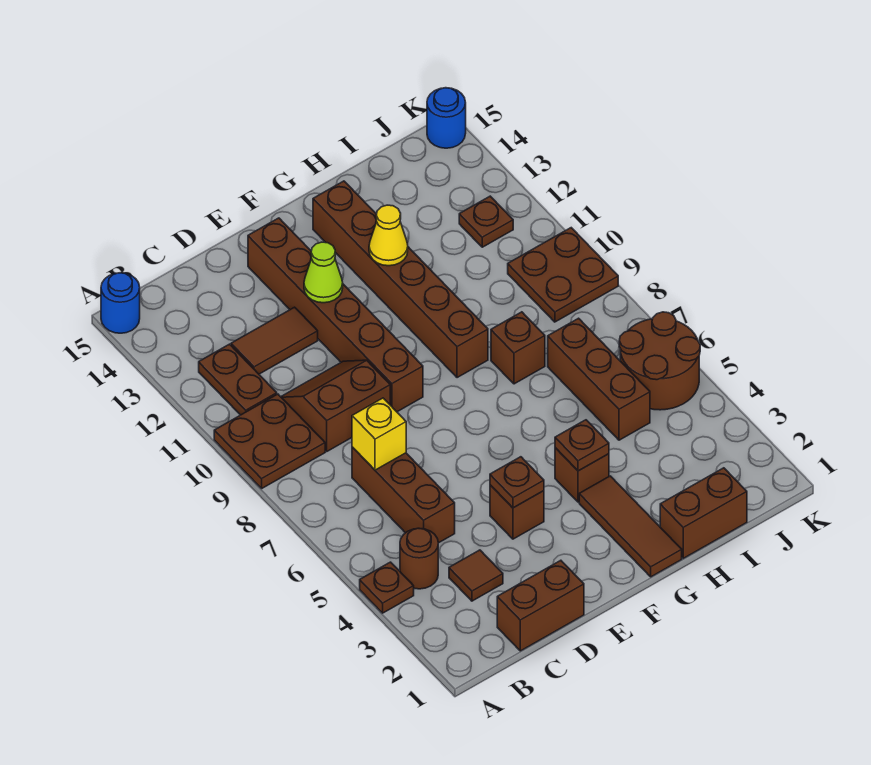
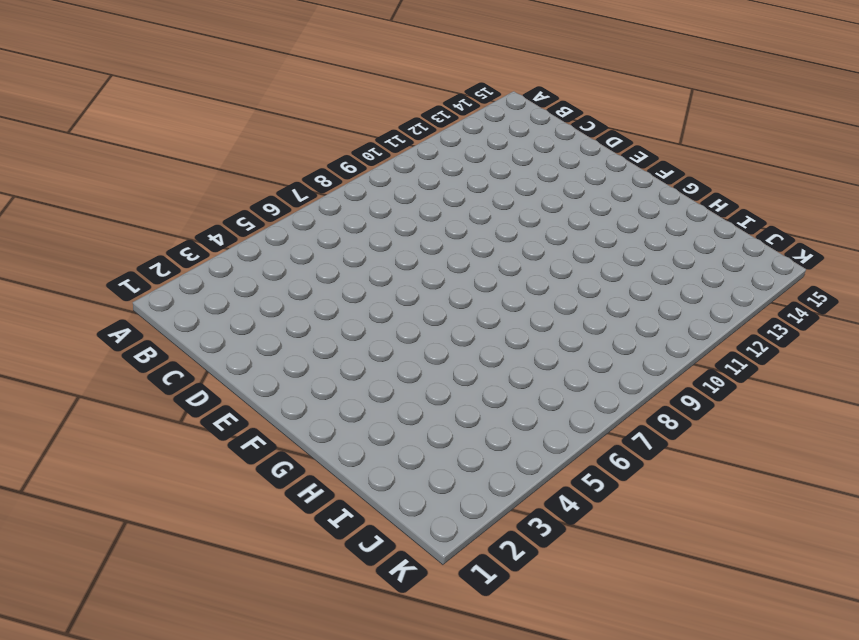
none -> brown 1x1 plate [360,562,414,613]
none -> brown 2x2 plate [214,394,325,488]
none -> blue 1x1 round brick [101,273,140,333]

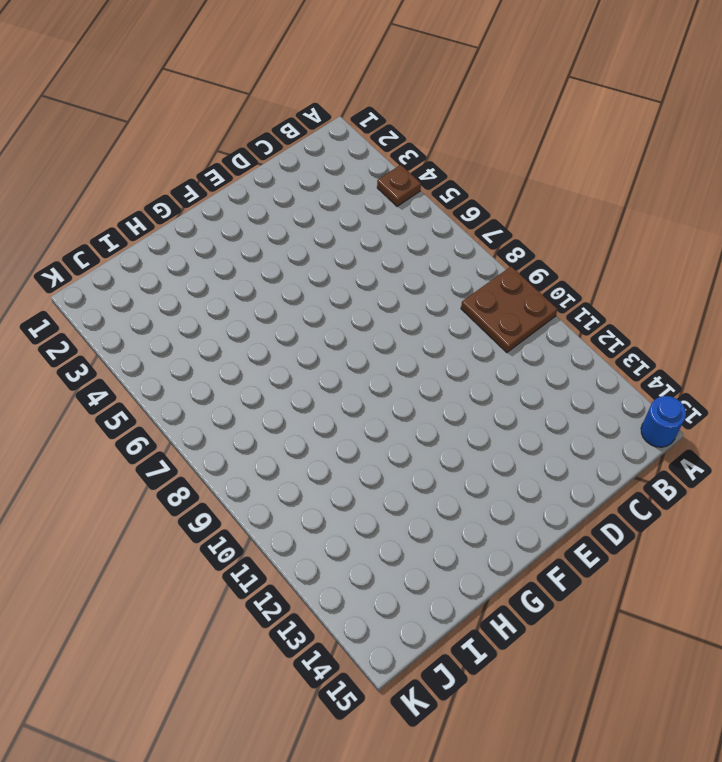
none -> brown 1x1 round brick [400,528,438,589]
none -> brown 1x2 plate [199,344,277,415]
none -> brown 1x2 brick [497,560,584,651]

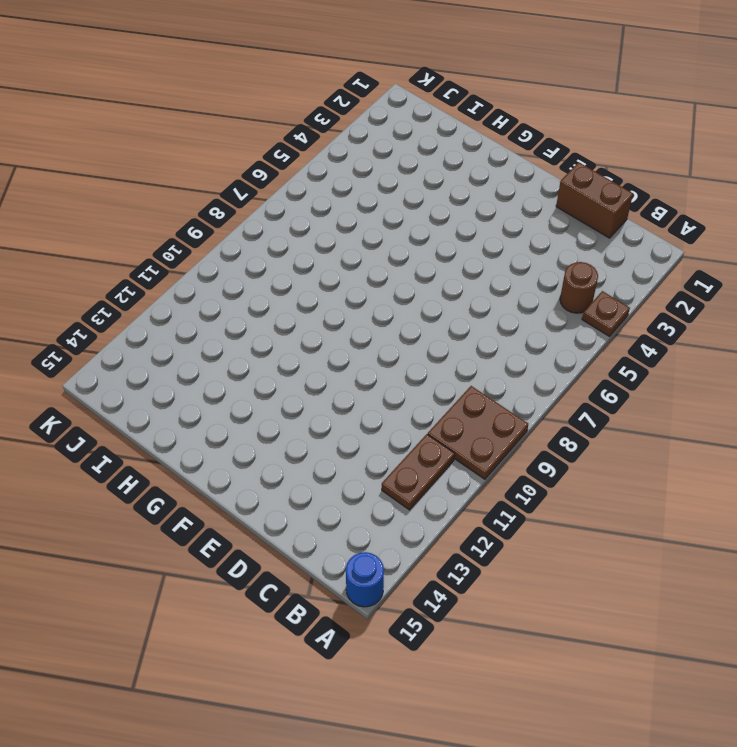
none -> brown 1x1 tile [449,550,503,601]
none -> brown 1x3 brick [352,447,455,543]
none -> brown 2x2 slope [281,360,390,451]

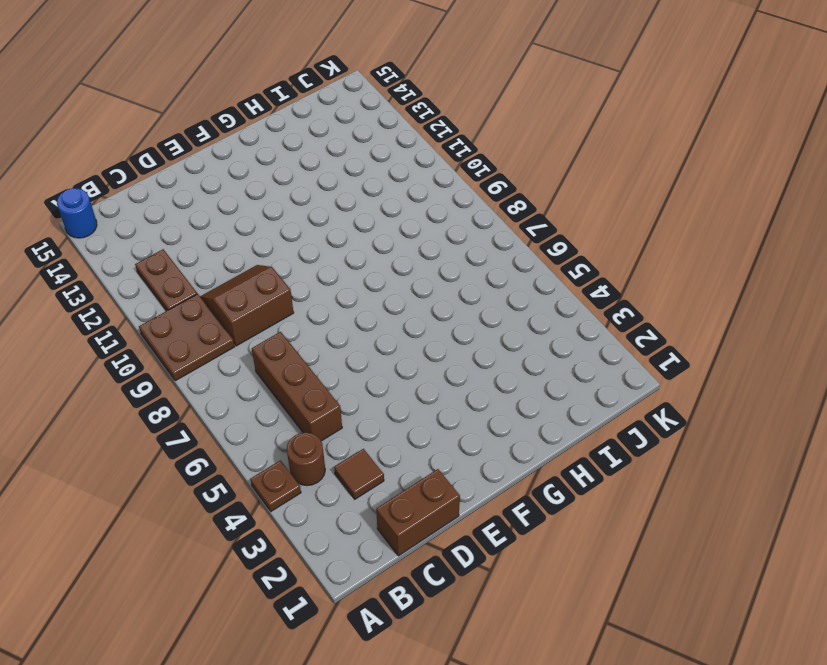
none -> brown 1x2 tile [231,307,318,374]
none -> brown 1x1 brick [490,485,544,539]
none -> brown 1x6 brick [248,218,423,412]

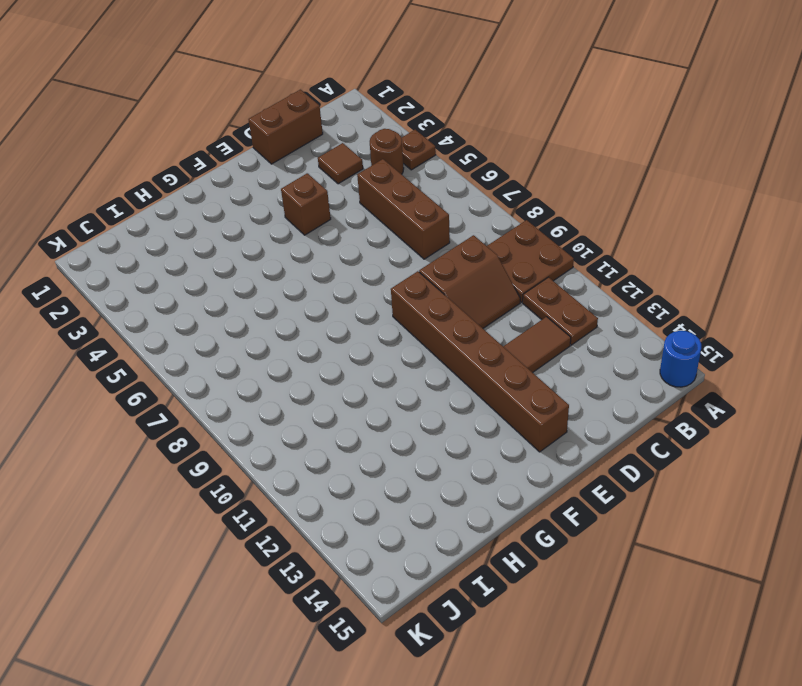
none -> brown 1x3 tile [579,476,682,577]
none -> brown 1x1 brick [555,448,609,502]
none -> brown 1x6 brick [313,181,488,378]

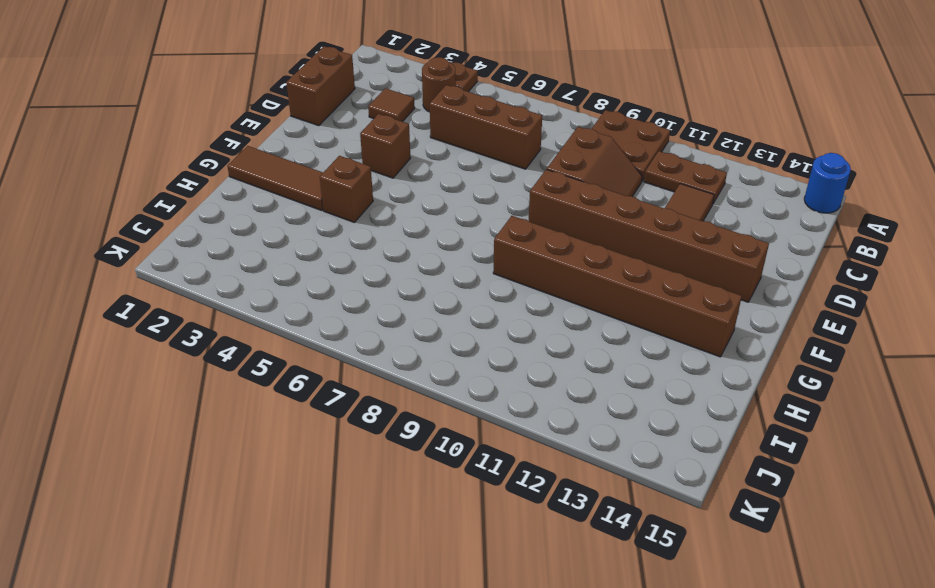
none -> brown 1x2 brick [660,468,747,558]
none -> brown 1x1 brick [491,312,545,384]
none -> brown 1x3 brick [548,318,650,440]

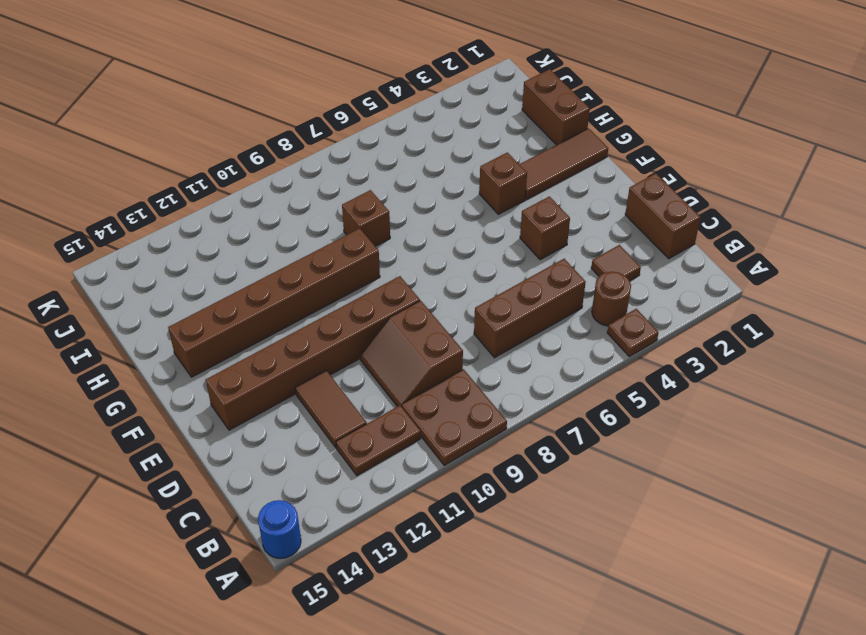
none -> brown 1x3 brick [548,318,650,440]
none -> brown 2x2 round brick [619,312,700,410]
none -> brown 2x2 plate [508,228,618,322]

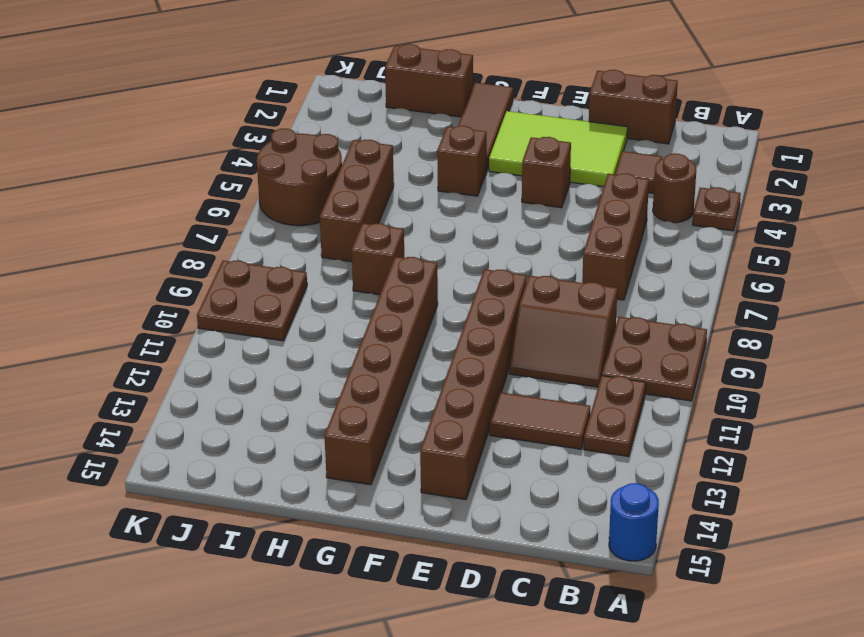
lime 2x3 tile [489,111,628,187] -> none
none -> brown 1x1 plate [459,196,513,247]
none -> blue 1x1 round brick [427,88,466,148]
none -> yellow 1x1 brick [352,398,406,470]

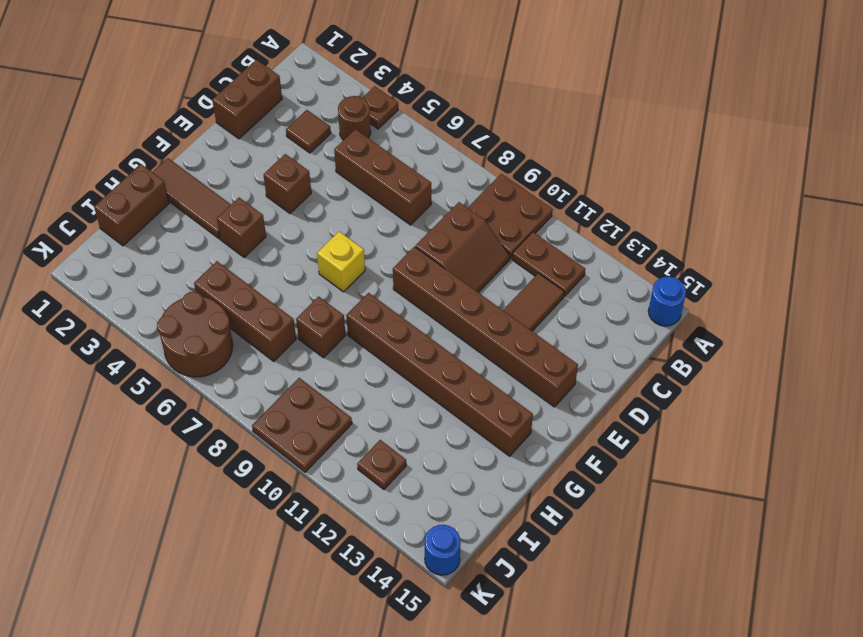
yellow 1x1 brick [317,232,365,292] -> yellow 1x1 brick moved to [352,398,406,470]
none -> brown 1x1 plate [490,457,544,508]
none -> lime 1x1 cone [304,242,343,303]
none -> brown 1x1 plate [555,420,609,471]

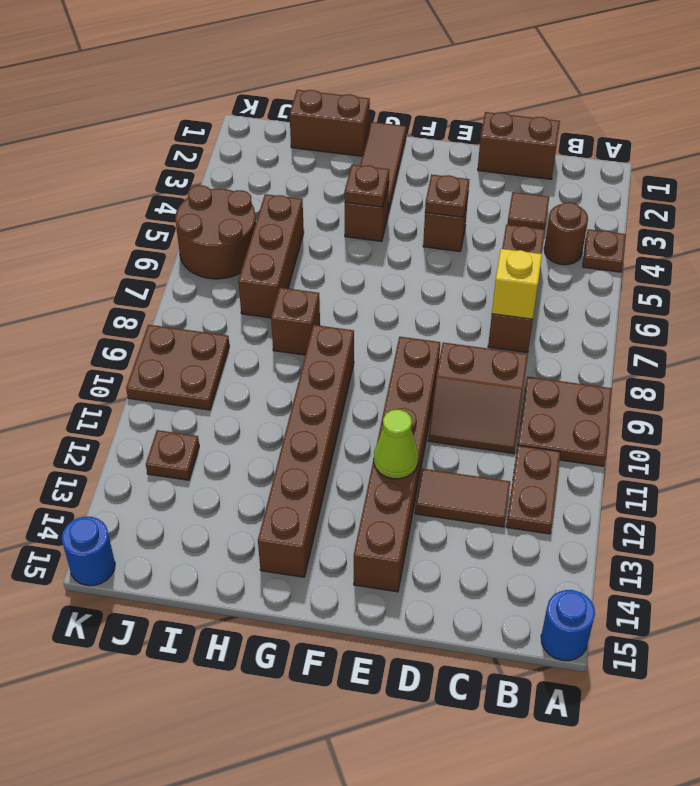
none -> yellow 1x1 cone [369,205,408,266]

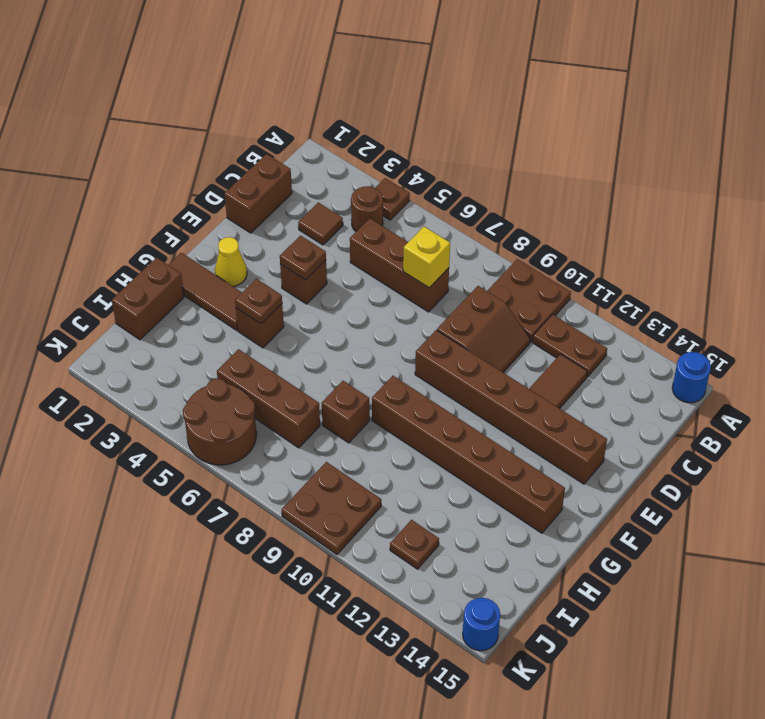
yellow 1x1 cone [215,237,247,286] -> yellow 1x1 cone moved to [369,205,408,266]
none -> lime 1x1 cone [304,242,343,303]

